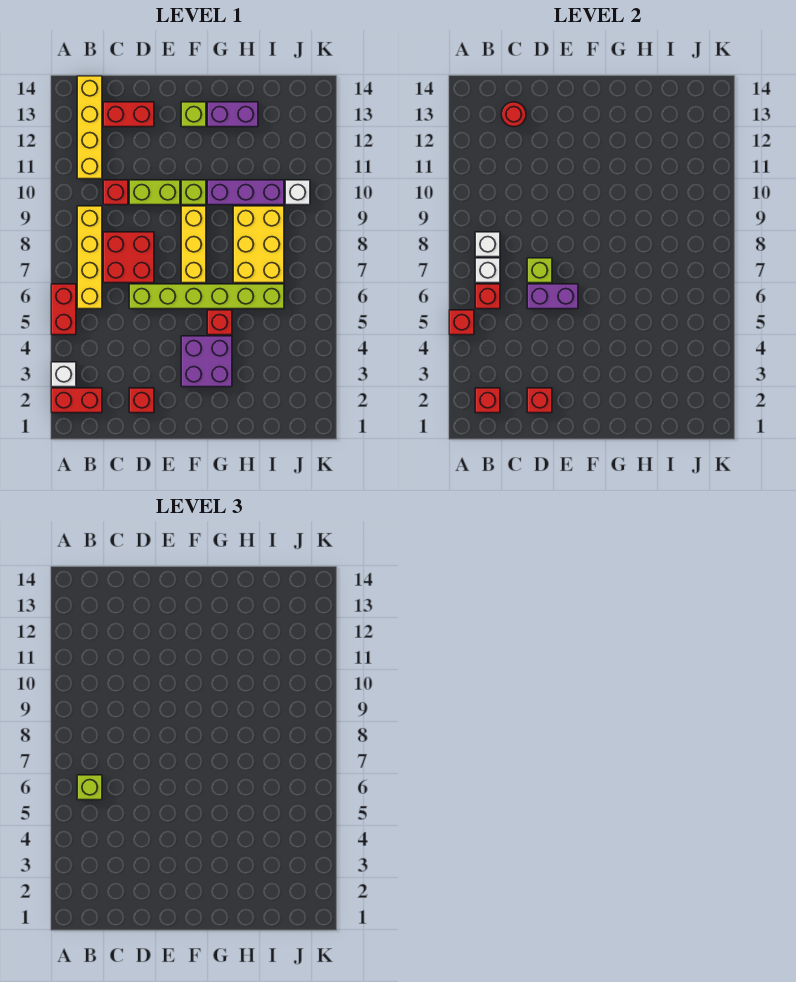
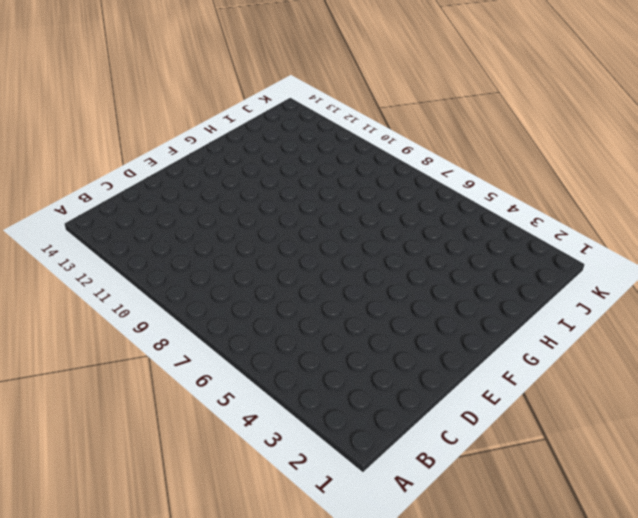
none -> red 1x2 brick [51,388,102,413]
none -> white 1x1 brick [51,362,76,387]
none -> red 1x2 brick [51,284,76,335]
none -> yellow 1x4 brick [77,206,102,309]

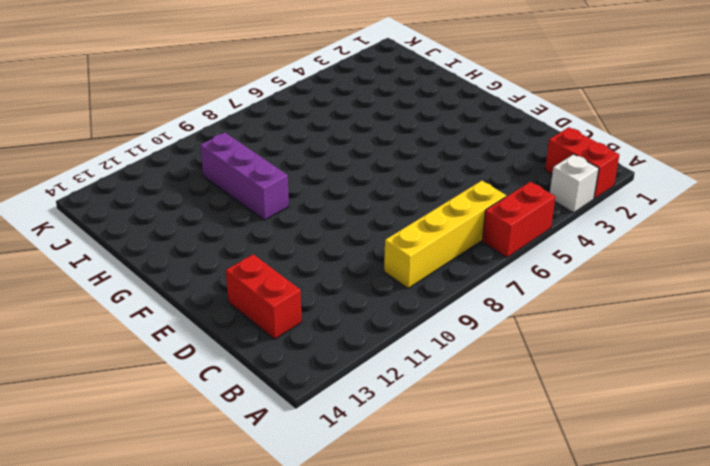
none -> yellow 1x4 brick [77,76,102,179]
none -> red 2x2 brick [103,232,154,283]
none -> red 1x1 brick [103,180,128,205]
none -> red 1x1 brick [129,388,154,413]

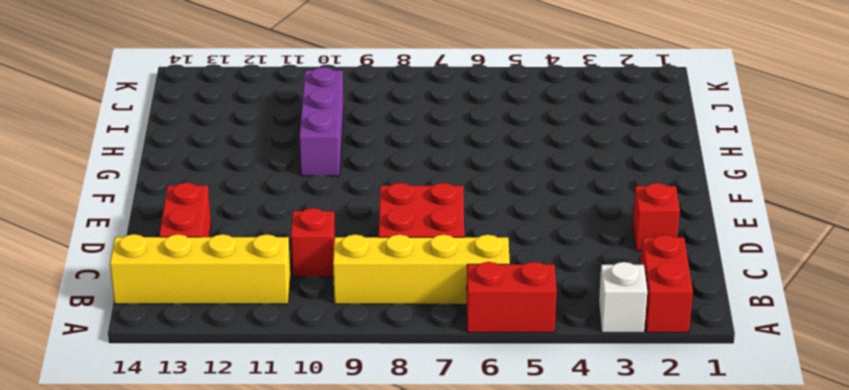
none -> lime 1x6 brick [129,284,284,309]
none -> lime 1x2 brick [129,180,180,205]
none -> purple 2x2 brick [181,336,232,387]
none -> yellow 1x3 brick [181,206,206,283]

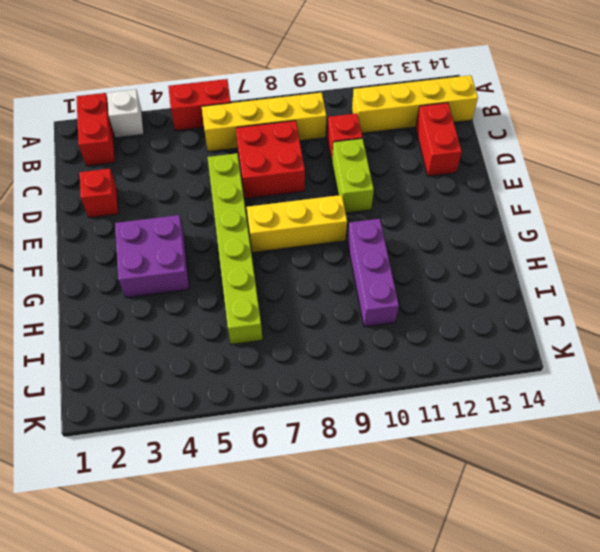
none -> lime 1x1 brick [181,180,206,205]
none -> lime 1x1 brick [181,102,206,127]
none -> red 1x1 brick [207,310,232,335]
none -> purple 1x2 brick [207,102,258,127]

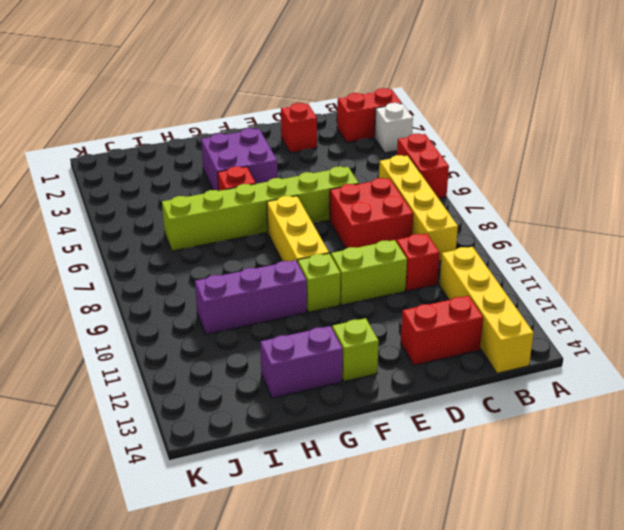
none -> yellow 2x3 brick [233,206,284,283]
none -> white 1x1 brick [285,180,310,205]
none -> red 1x1 brick [449,310,474,335]
none -> red 1x1 brick [475,388,500,413]

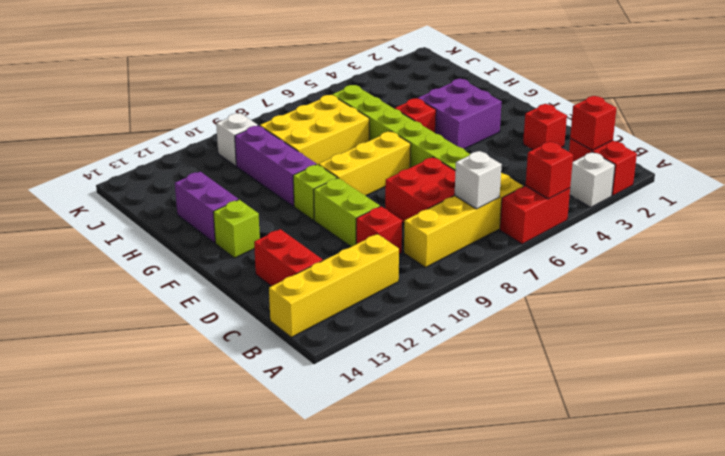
none -> red 1x1 brick [475,284,500,309]
none -> white 1x1 brick [475,232,500,257]
none -> red 1x1 round brick [501,102,526,127]
none -> red 1x1 brick [527,388,552,413]

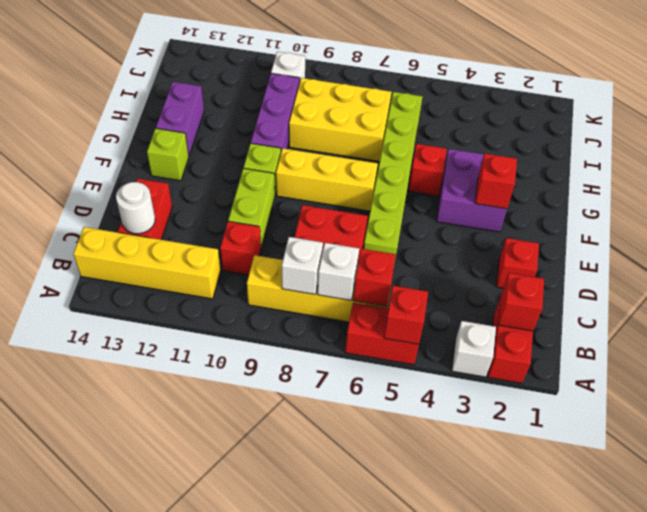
white 1x1 round brick [116,182,155,234] -> red 1x1 round brick [501,102,526,127]
red 1x1 brick [475,154,517,209] -> red 1x1 brick moved to [527,388,552,413]
none -> purple 1x2 brick [527,284,578,309]
none -> lime 1x1 brick [527,258,552,283]
none -> lime 1x1 brick [77,775,102,800]

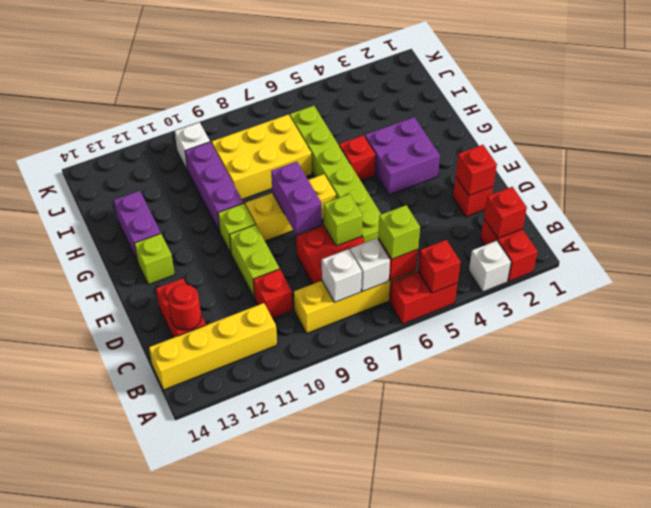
purple 1x2 brick [271,161,322,234] -> purple 1x2 brick moved to [527,284,578,309]

